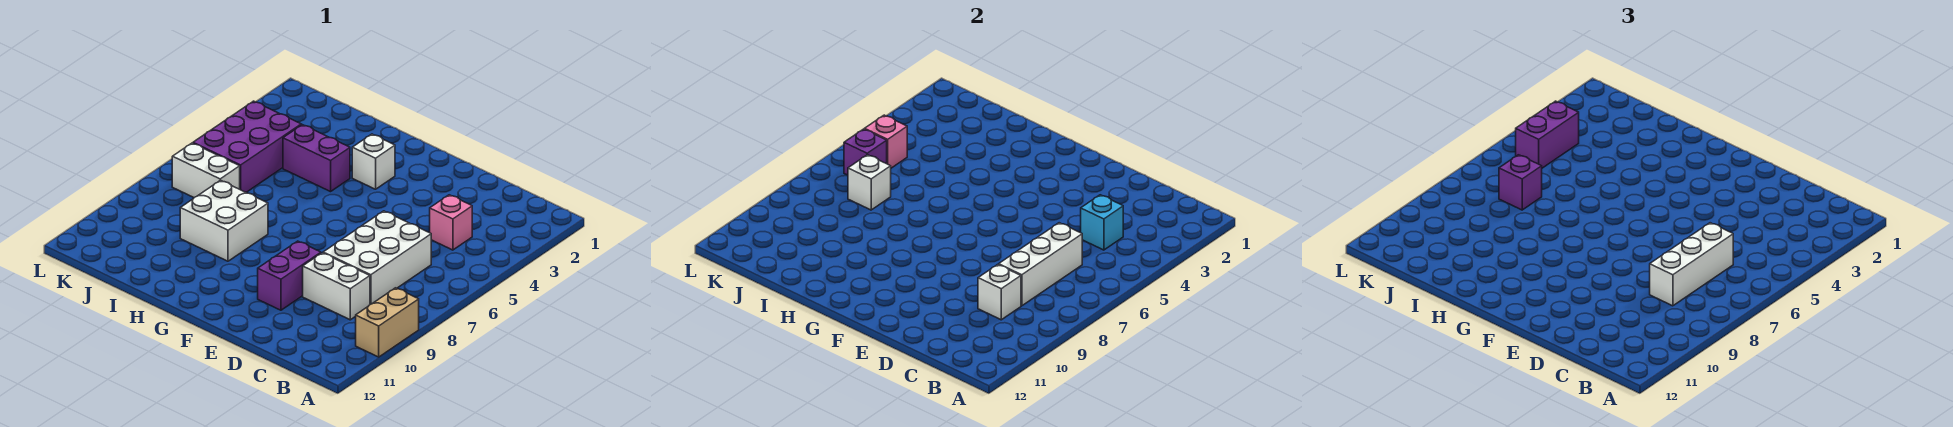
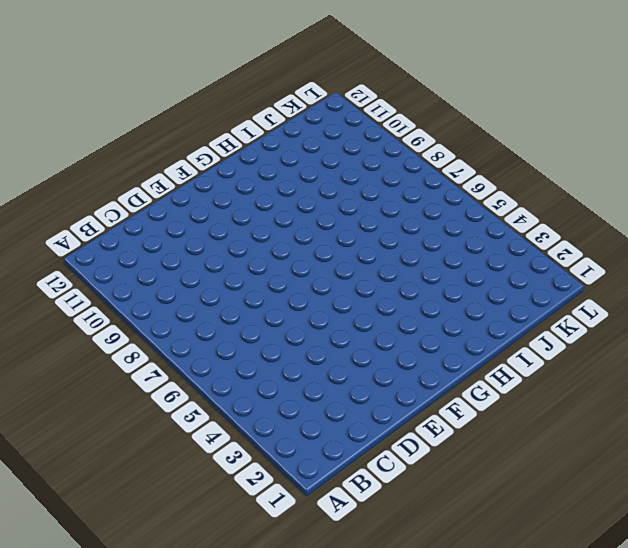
none -> tan 1x2 brick [356,288,419,357]
none -> pink 1x1 brick [430,195,472,250]
none -> white 2x3 brick [323,211,431,305]

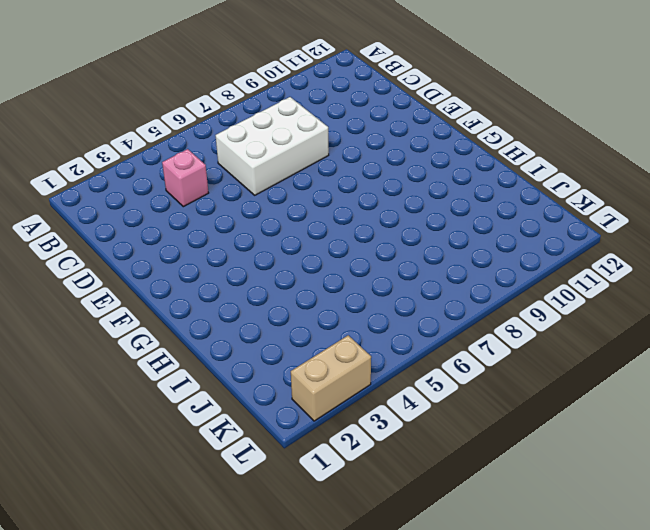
tan 1x2 brick [291,335,371,421] -> tan 1x2 brick moved to [356,288,419,357]
none -> white 1x2 brick [303,253,370,320]
none -> purple 1x2 brick [258,241,321,310]
none -> white 1x1 brick [352,134,395,189]

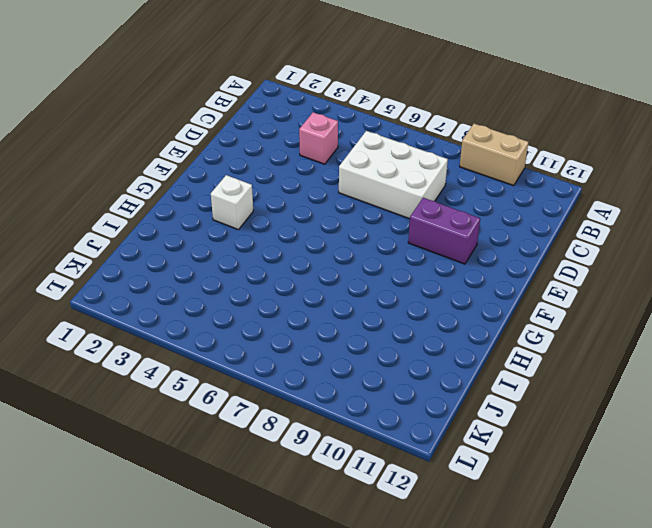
none -> white 1x2 brick [303,253,370,320]
none -> purple 1x2 brick [283,125,350,192]
none -> white 2x2 brick [180,180,268,261]

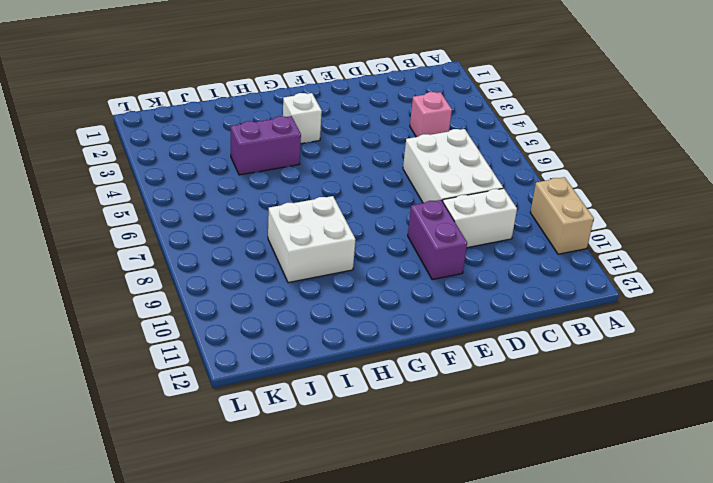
none -> purple 2x3 brick [193,101,301,192]
none -> white 1x2 brick [172,143,240,197]
none -> cyan 1x1 brick [1081,195,1123,250]

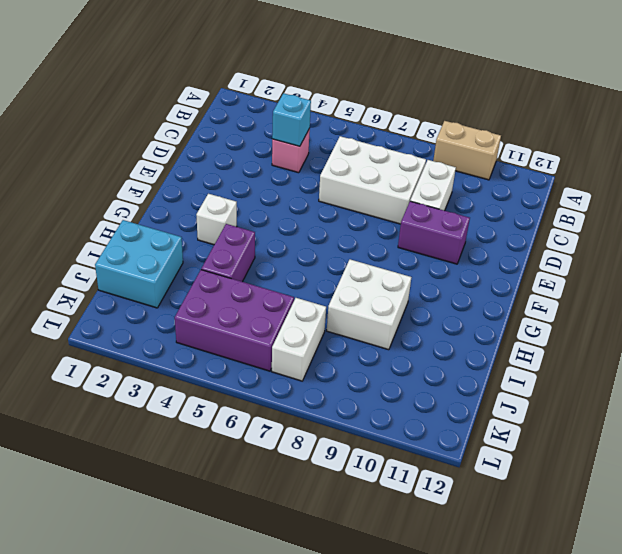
cyan 2x2 brick [95,220,183,308] -> none
none -> white 1x3 brick [999,223,1082,306]
none -> white 1x1 brick [978,265,1021,320]
none -> white 1x1 brick [848,155,891,210]

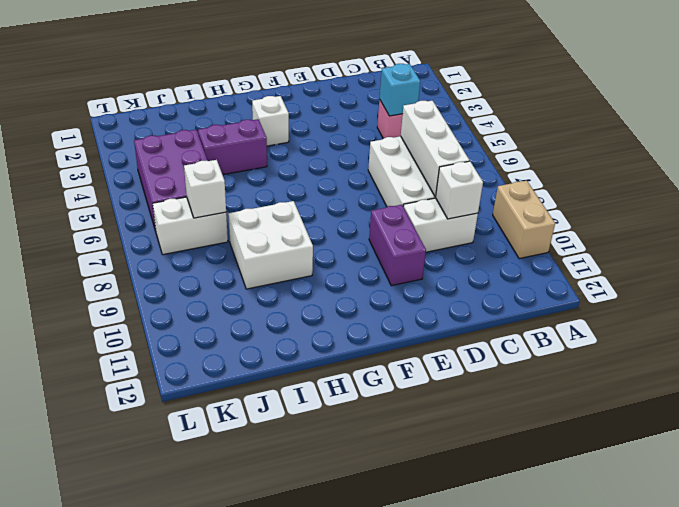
none -> pink 1x1 brick [865,115,907,168]
none -> purple 1x1 brick [844,129,887,175]
none -> white 1x3 brick [1650,223,1733,306]

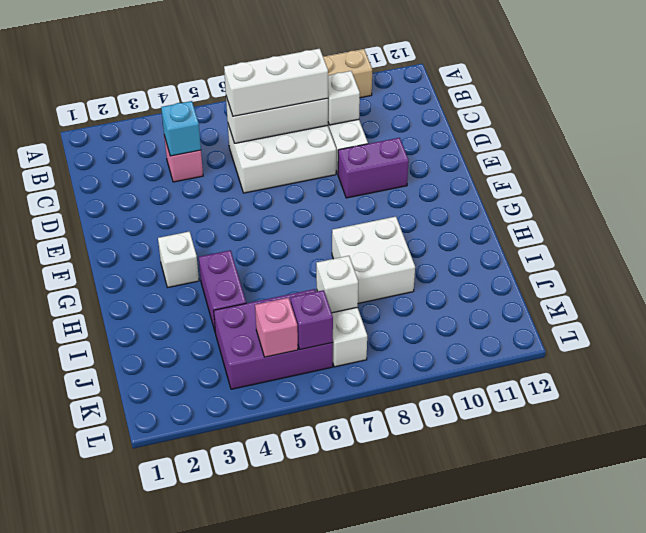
none -> purple 1x1 brick [1499,155,1542,210]
none -> purple 1x2 brick [1516,101,1579,168]

